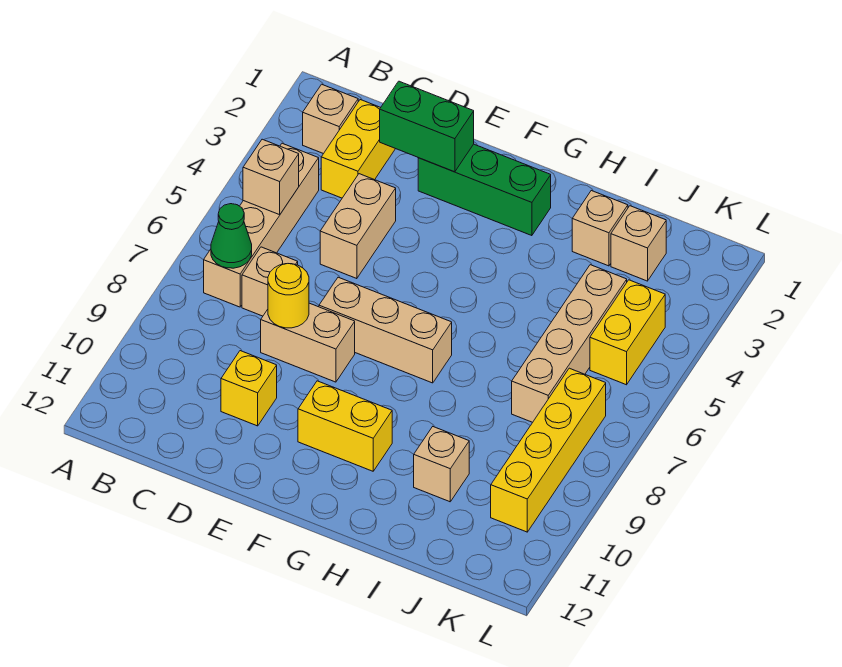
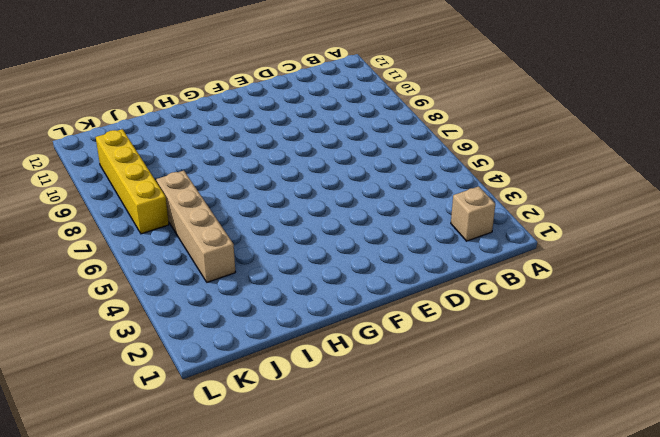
none -> tan 1x4 brick [204,143,319,307]
none -> yellow 1x2 brick [321,100,395,198]
none -> tan 1x1 brick [242,247,298,316]

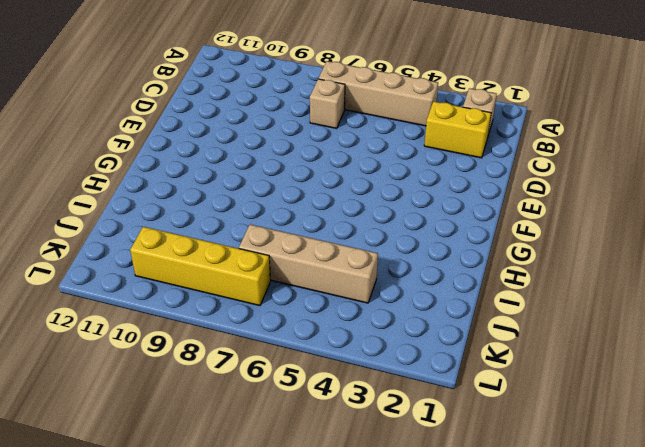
none -> tan 1x2 brick [320,174,396,279]
none -> tan 1x2 brick [261,303,355,382]
none -> yellow 1x1 brick [221,351,277,426]

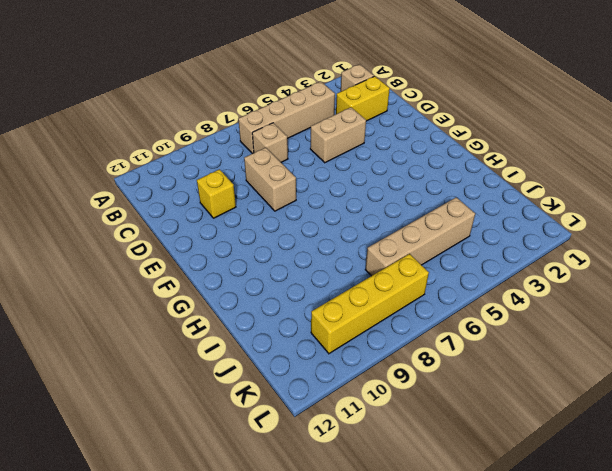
none -> green 1x3 brick [418,144,551,236]
none -> tan 1x3 brick [319,277,452,383]
none -> yellow 1x2 brick [298,381,392,471]

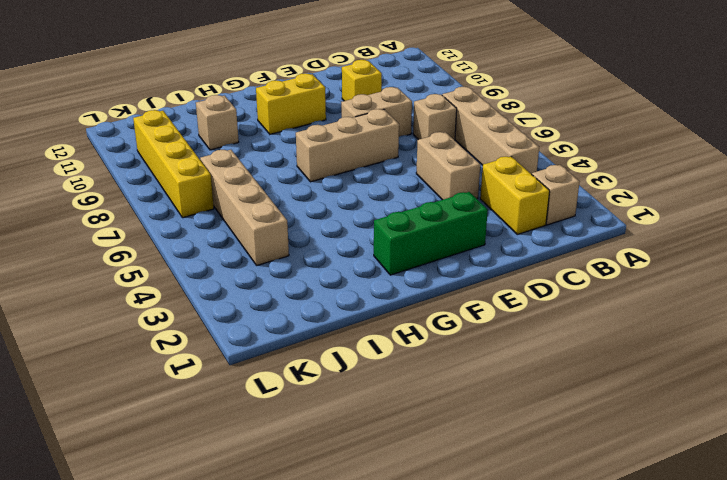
none -> tan 1x1 brick [572,191,628,266]
none -> tan 1x1 brick [611,206,666,281]
none -> yellow 1x2 brick [590,280,665,385]

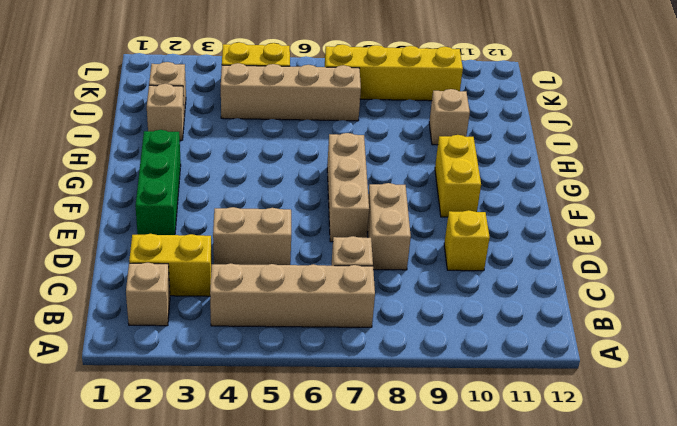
none -> tan 1x1 brick [243,139,299,215]
none -> green 1x1 cone [211,204,252,268]
none -> green 1x2 brick [380,81,474,172]

